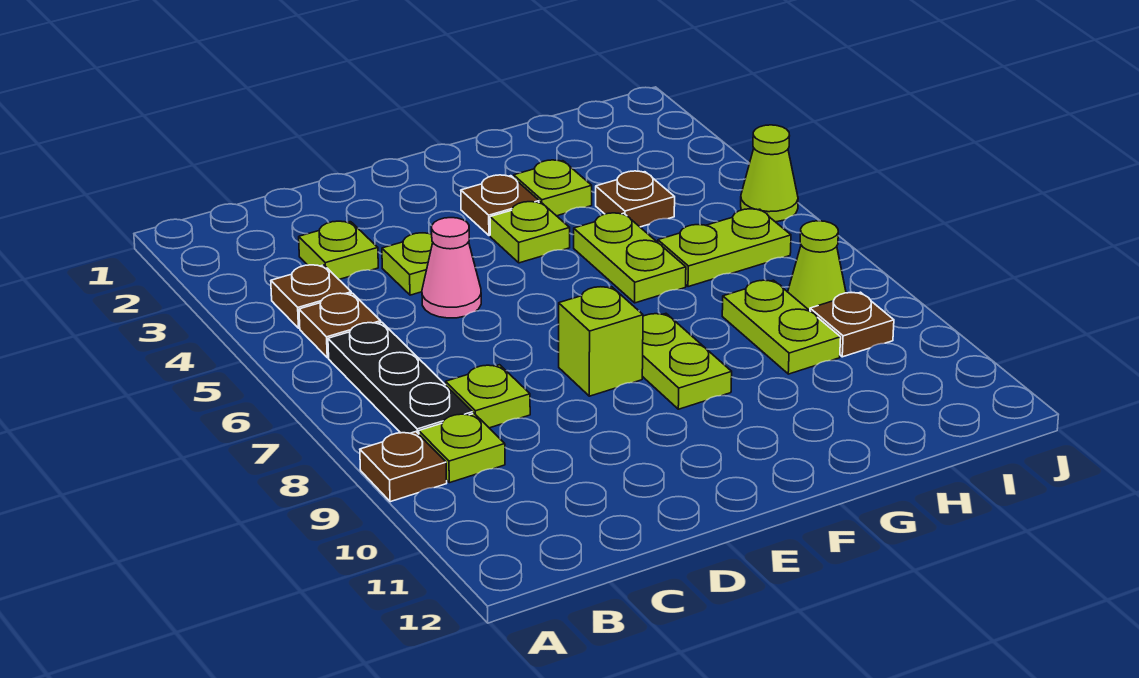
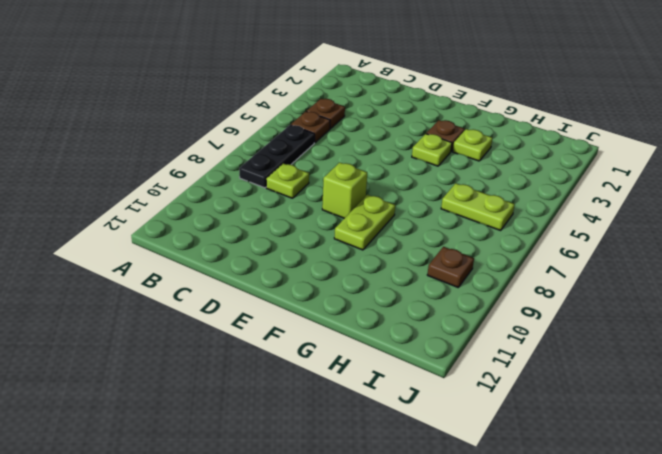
none -> brown 1x1 plate [360,432,447,502]
none -> lime 1x1 plate [419,413,505,483]
none -> lime 1x1 plate [299,221,378,279]

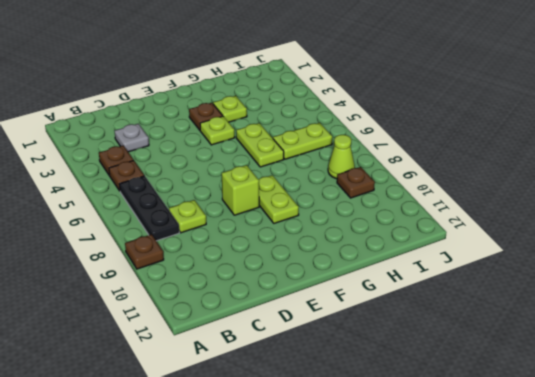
grey 1x1 plate [114,124,149,152] -> lime 1x1 plate [299,221,378,279]
none -> lime 1x1 plate [419,413,505,483]
none -> lime 1x1 plate [382,233,433,295]
none -> pink 1x1 cone [422,218,481,318]

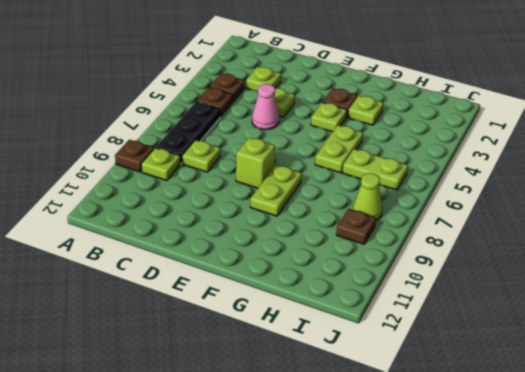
none -> brown 1x1 plate [596,171,675,227]
none -> lime 1x2 plate [722,280,841,374]
none -> lime 1x1 cone [741,125,798,222]

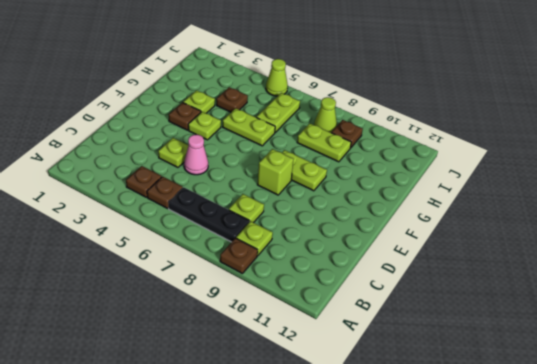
none -> lime 1x1 plate [299,221,378,279]

